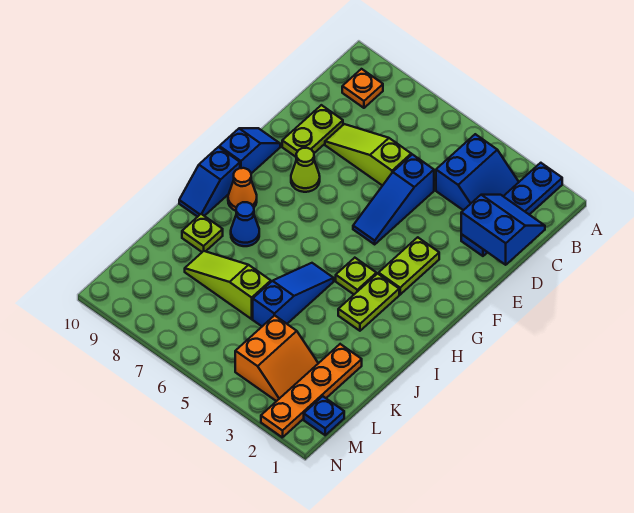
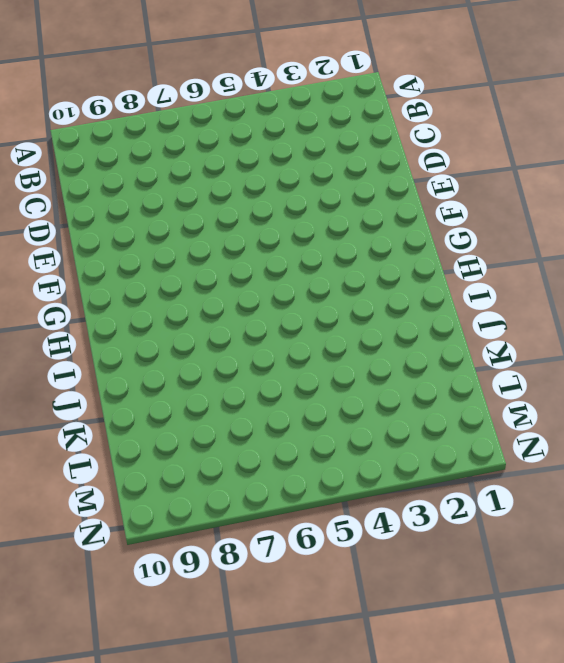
none -> blue 1x4 plate [461,163,562,256]
none -> blue 2x2 slope [436,134,519,210]
none -> orange 1x1 plate [342,69,383,108]

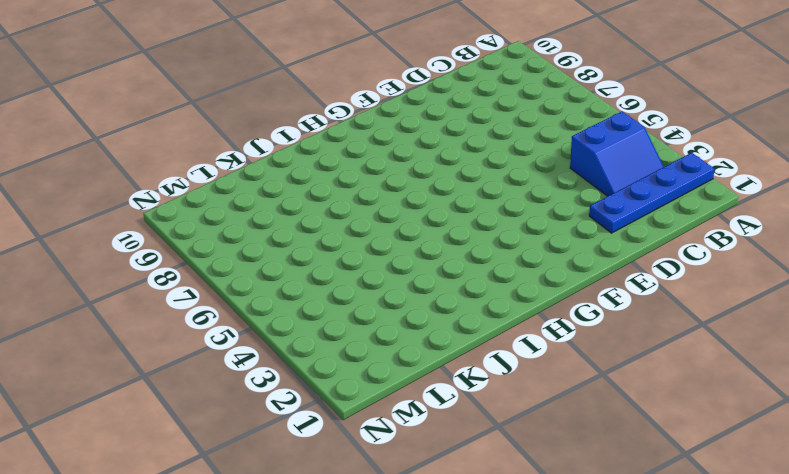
none -> orange 1x1 plate [342,69,383,108]
none -> blue 1x3 slope [353,154,434,244]
none -> lime 1x3 slope [325,124,411,186]

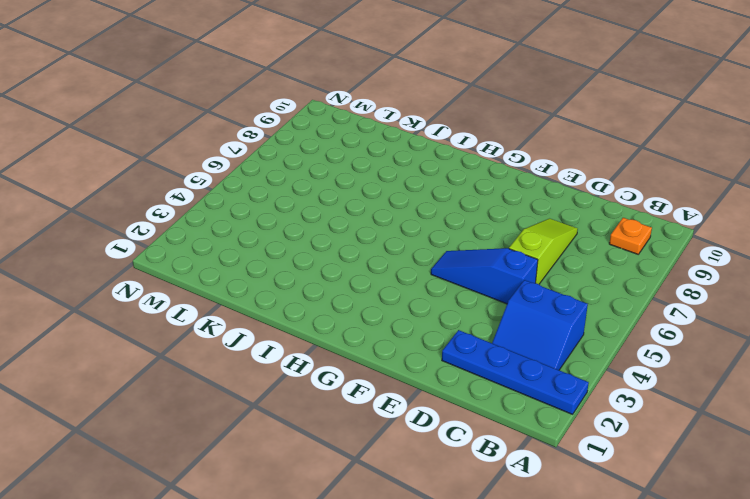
none -> lime 1x2 plate [282,105,343,157]
none -> lime 1x2 plate [379,237,439,295]
none -> lime 1x1 cone [291,148,320,192]

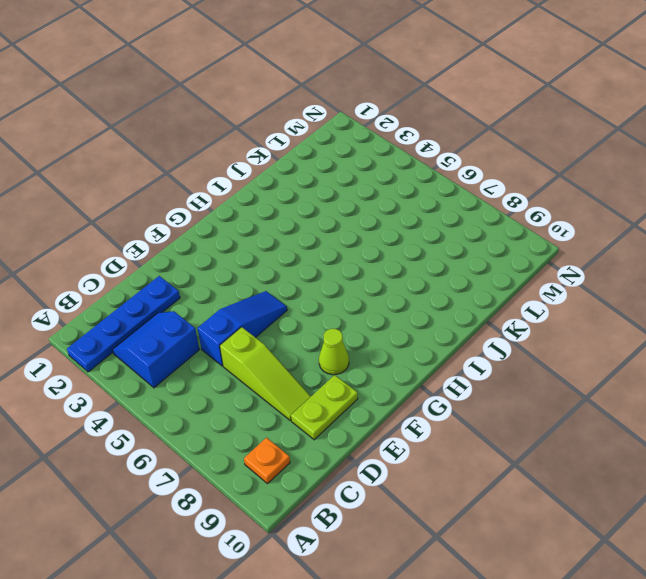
none -> lime 1x2 plate [379,237,439,295]
none -> blue 1x2 slope [219,128,280,173]
none -> lime 1x2 plate [338,274,399,331]

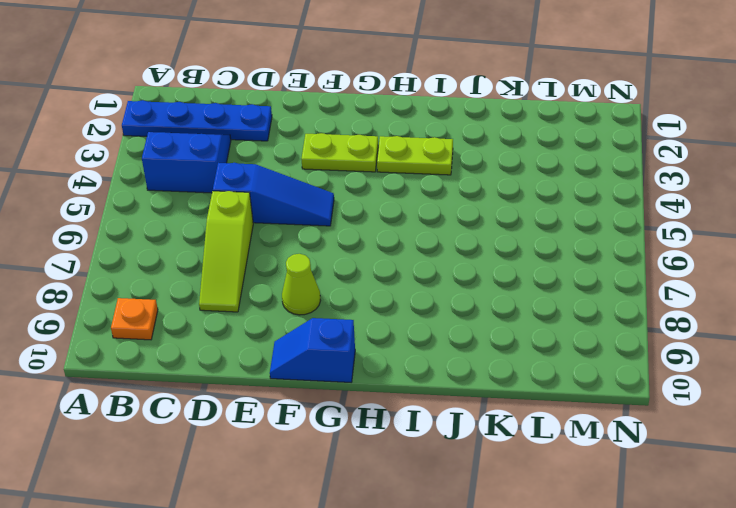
none -> lime 1x2 plate [282,105,343,157]
none -> lime 1x1 plate [336,258,376,294]
none -> orange 1x1 cone [228,168,257,211]

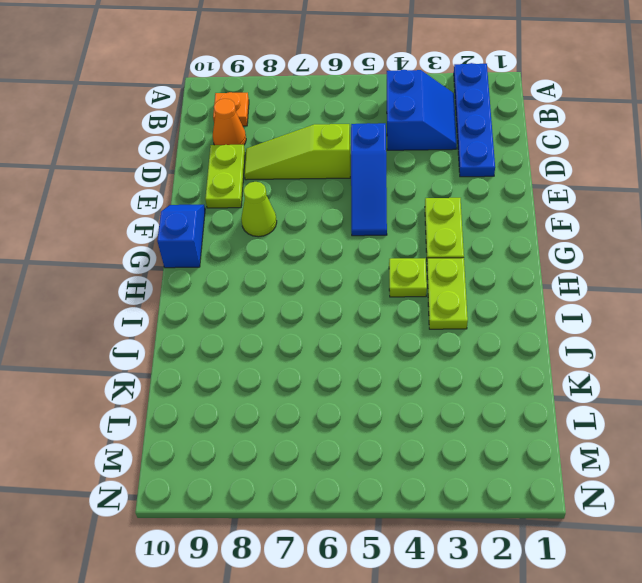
orange 1x1 cone [213,99,246,145] -> orange 1x1 cone moved to [228,168,257,211]
none -> blue 1x2 slope [179,147,240,217]
none -> blue 1x3 slope [253,263,334,326]
none -> blue 1x1 cone [231,202,259,246]

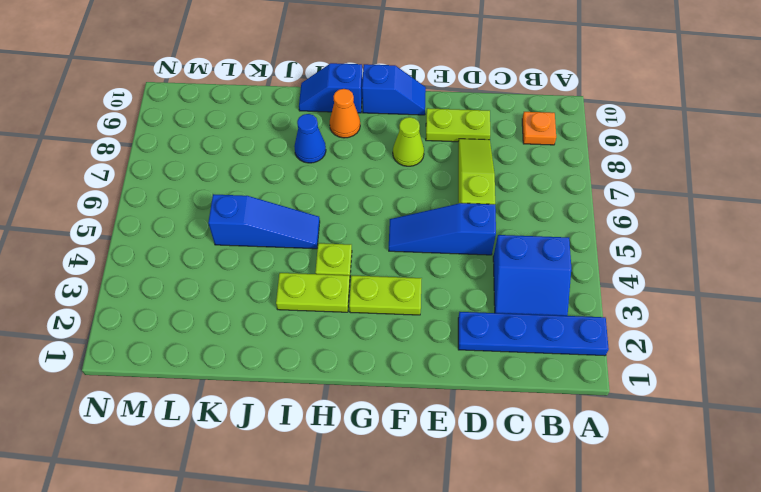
none -> lime 1x1 plate [182,214,223,252]
none -> orange 1x4 plate [261,344,362,438]
none -> lime 1x3 slope [185,251,271,319]

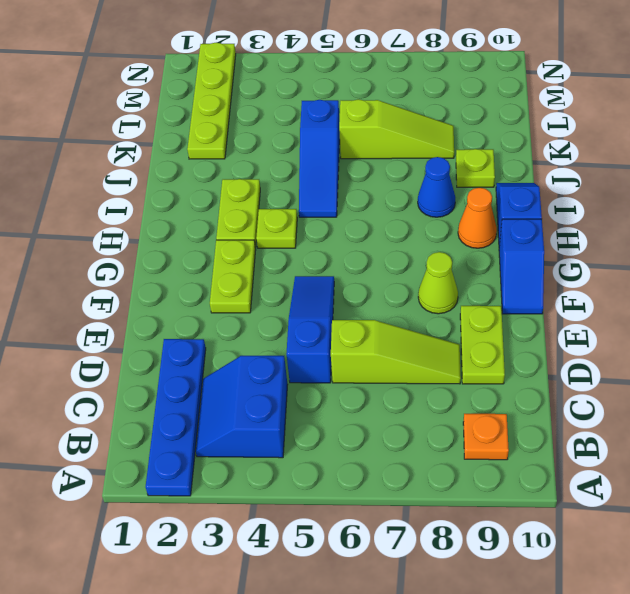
lime 1x4 plate [187,43,236,159] -> orange 1x4 plate [261,344,362,438]
none -> orange 2x2 slope [235,315,318,401]
none -> blue 1x1 plate [304,396,344,435]
none -> blue 2x2 slope [461,195,545,265]

